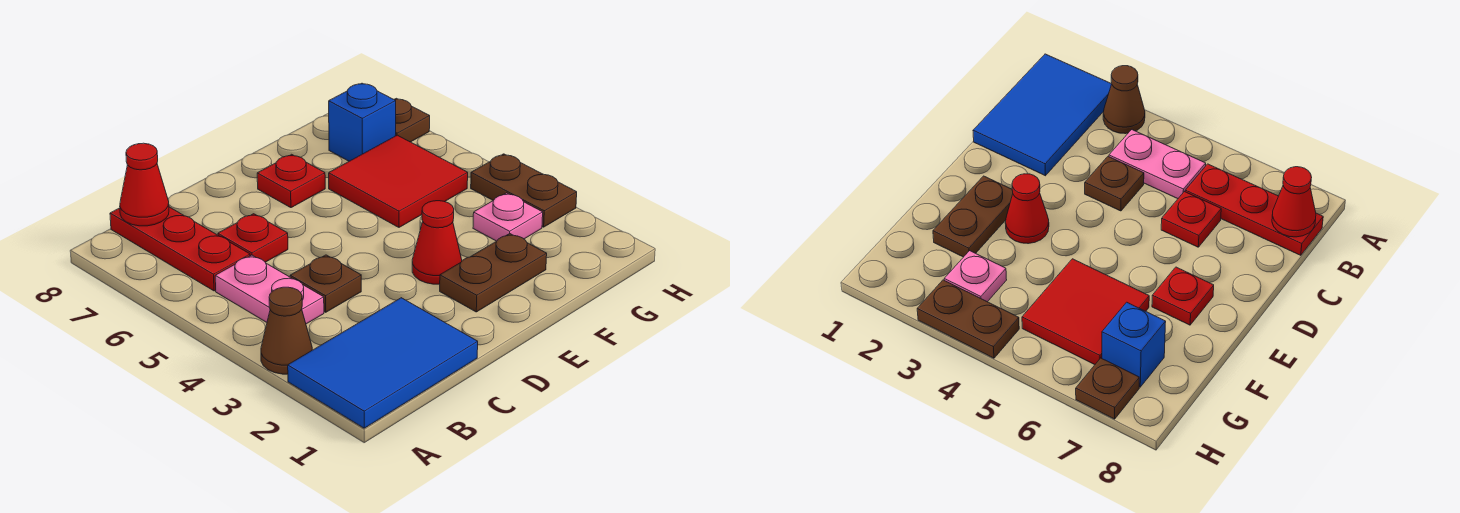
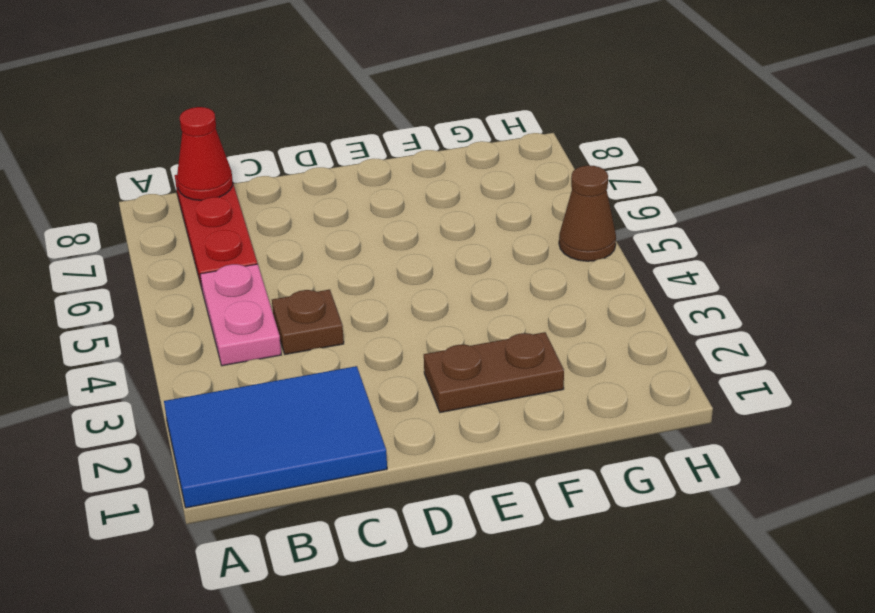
brown 1x1 cone [559,165,616,261] -> brown 1x1 cone moved to [261,287,312,374]
none -> red 1x1 plate [218,214,288,262]
none -> red 1x1 cone [412,201,462,284]
none -> red 1x1 plate [257,154,325,208]

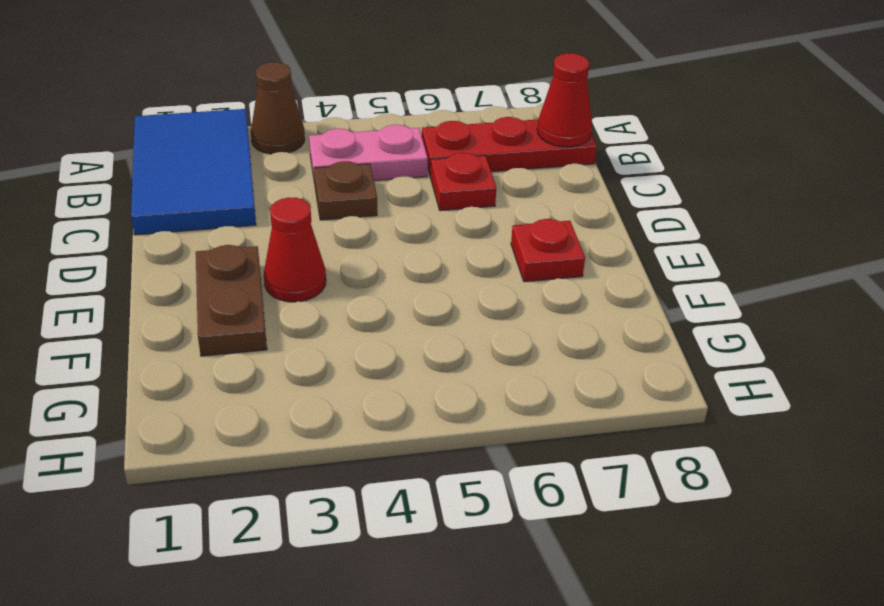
none -> red 2x2 tile [329,135,468,227]
none -> pink 1x1 plate [473,193,543,241]
none -> blue 1x1 brick [329,83,396,161]

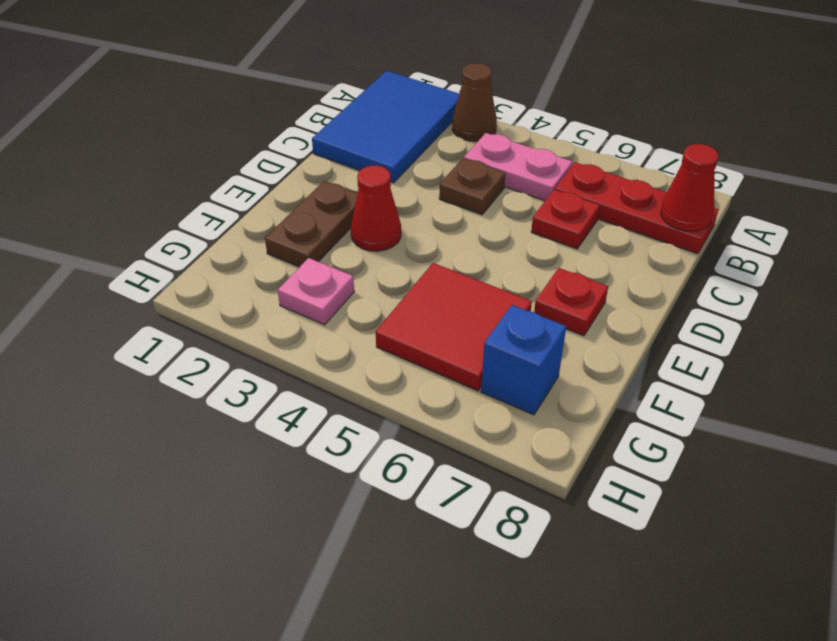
none -> brown 1x2 plate [471,154,577,227]
none -> brown 1x1 plate [394,98,430,142]

